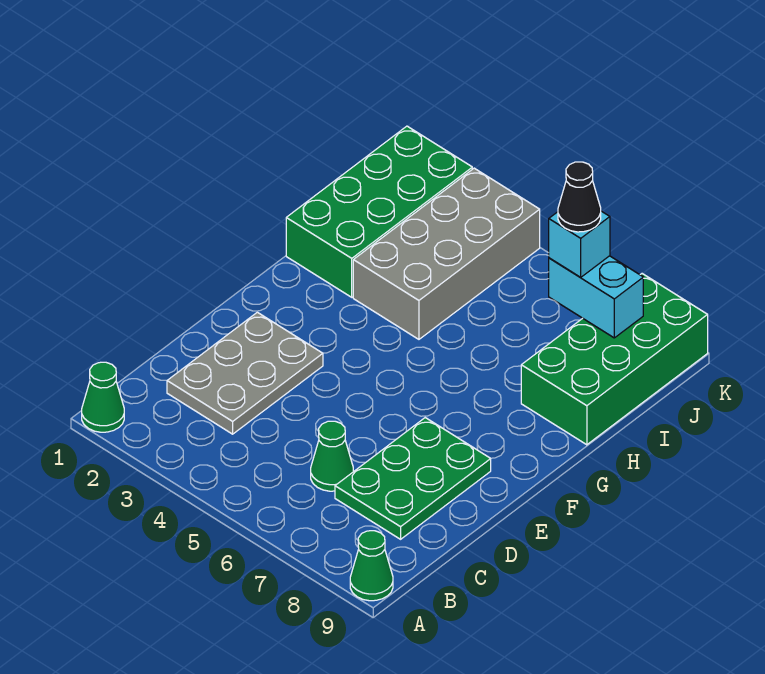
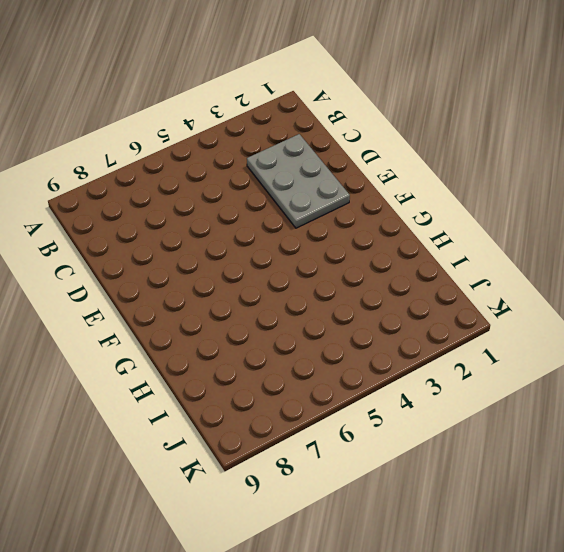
none -> green 1x1 cone [82,362,124,432]
none -> green 1x1 cone [350,531,393,601]

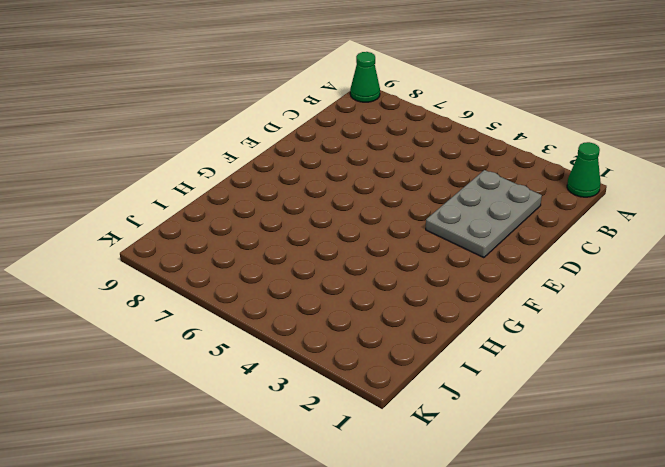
none -> green 1x1 cone [311,421,353,491]
none -> green 2x3 plate [335,418,491,539]

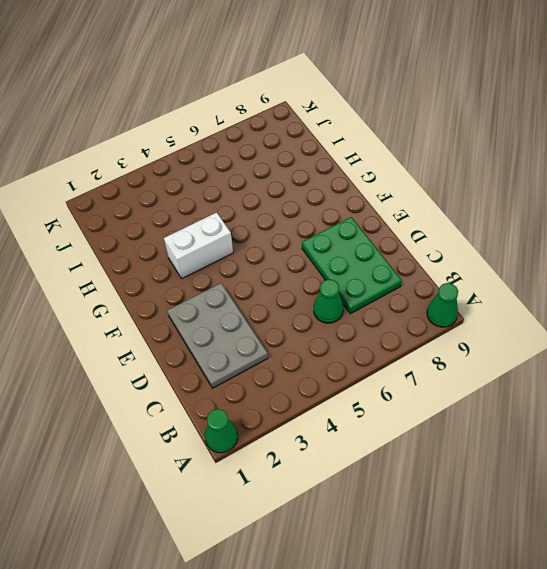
white 1x2 brick [164,212,233,278] -> none
none -> green 2x4 brick [286,126,472,297]
none -> grey 2x4 brick [353,168,540,339]

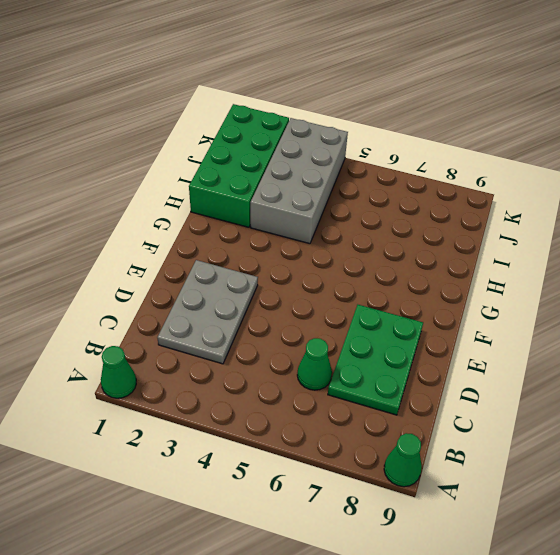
none -> green 2x4 brick [521,274,708,445]
none -> cyan 1x2 brick [549,256,643,338]

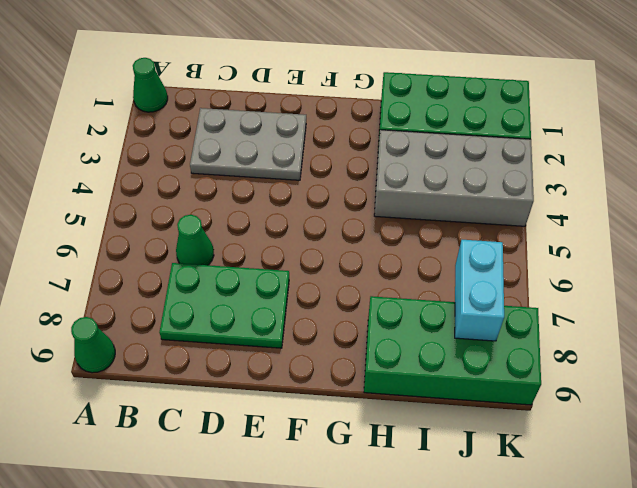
none -> cyan 1x1 brick [549,211,610,277]
none -> black 1x1 cone [558,162,601,232]

